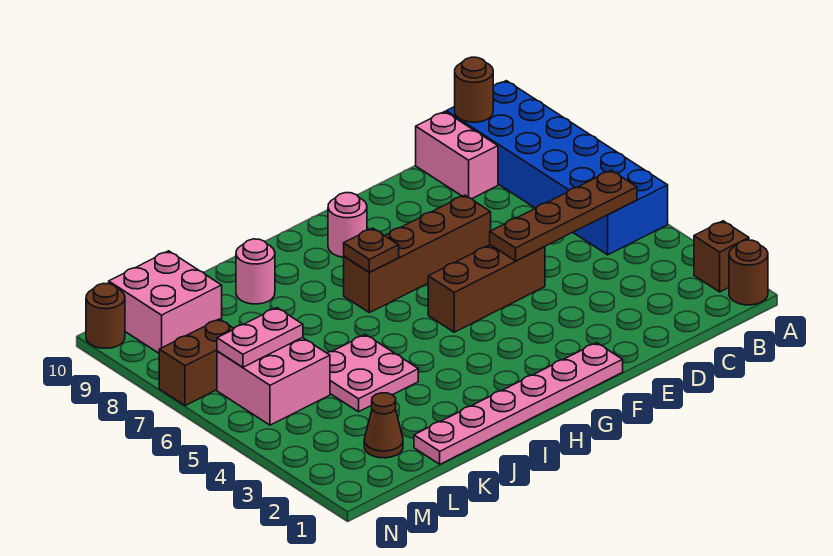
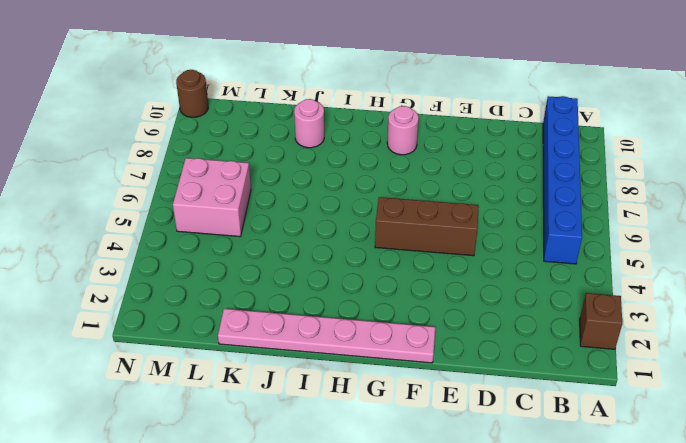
blue 1x6 brick [543,96,582,264] -> blue 2x6 brick [446,81,668,255]
none -> brown 1x1 round brick [729,240,768,305]
none -> pink 1x2 brick [416,112,498,199]
none -> brown 1x4 brick [344,195,491,313]

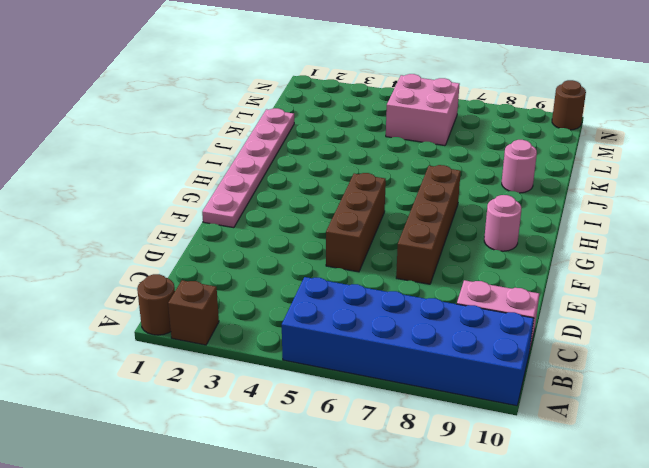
none -> pink 2x2 plate [327,335,418,412]
none -> brown 1x1 cone [364,393,403,458]
none -> pink 2x2 brick [109,251,222,353]

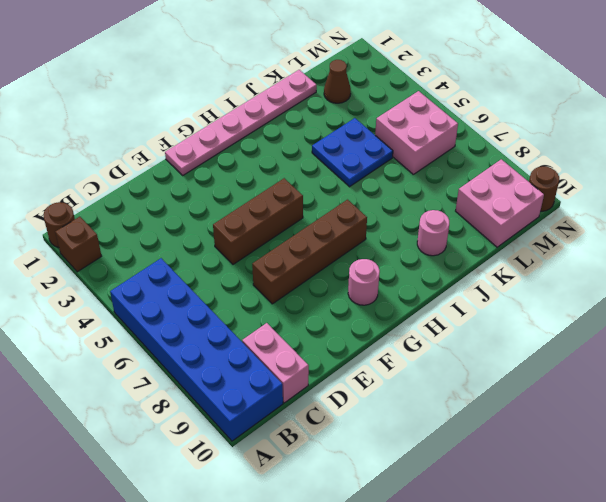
blue 2x2 plate [312,118,393,187] -> pink 2x2 plate [327,335,418,412]
none -> brown 1x2 brick [159,319,234,406]
none -> brown 1x4 plate [490,170,637,261]
none -> brown 1x1 round brick [455,57,493,122]

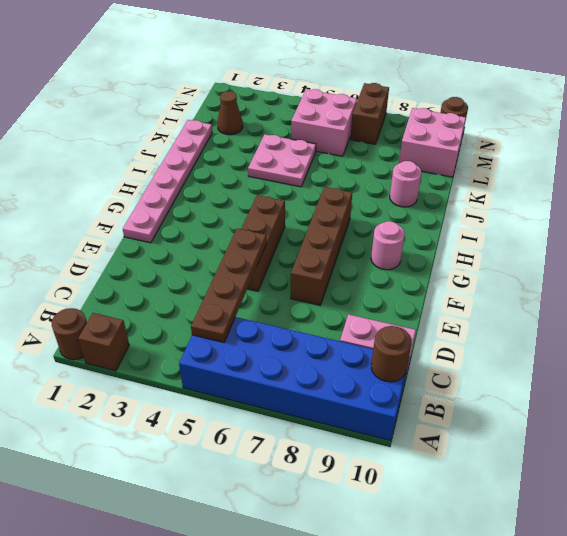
none -> brown 1x1 plate [344,228,399,272]
none -> pink 1x2 plate [217,308,303,367]

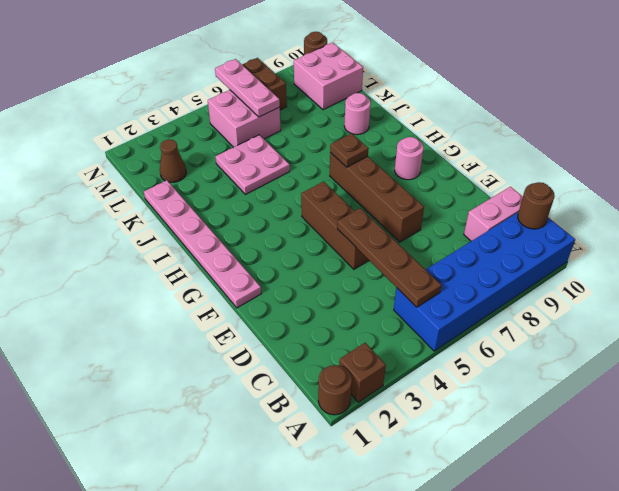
pink 1x3 plate [215,59,280,117] -> pink 1x2 plate [217,308,303,367]

